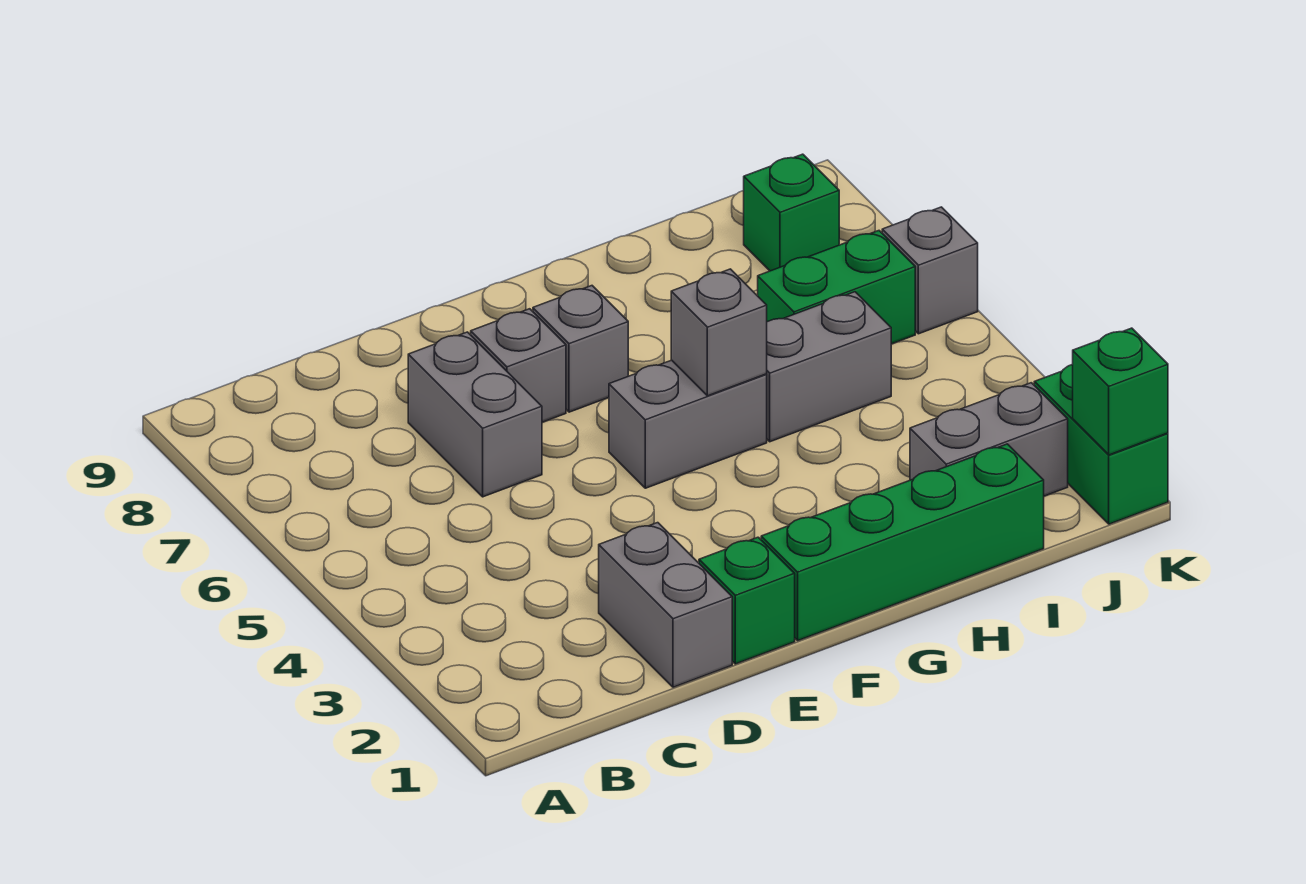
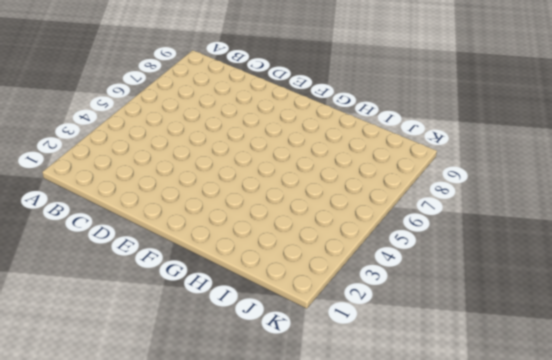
none -> grey 1x2 brick [599,523,732,687]
none -> grey 1x2 brick [408,332,542,497]
none -> green 1x1 brick [699,537,795,664]

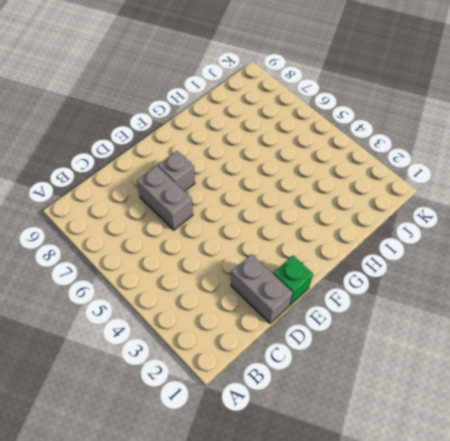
none -> green 1x4 brick [761,444,1044,640]
none -> grey 1x2 brick [609,360,767,488]
none -> grey 1x1 brick [533,286,628,412]

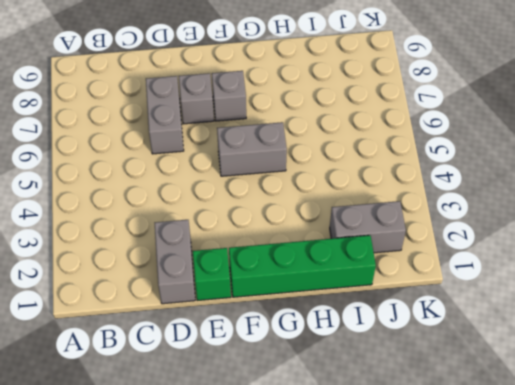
none -> grey 1x2 brick [766,292,891,442]
none -> green 1x2 brick [758,231,915,344]
none -> green 1x1 brick [744,154,839,271]

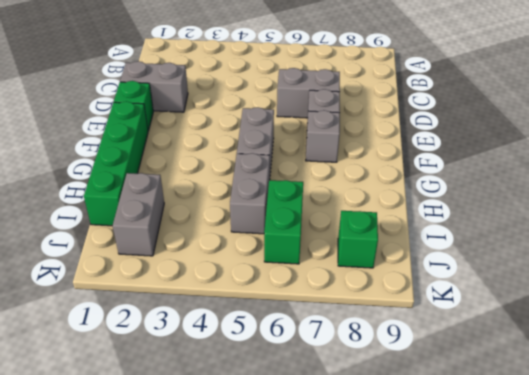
none -> green 1x2 brick [1034,364,1168,524]
none -> grey 1x1 brick [882,207,978,334]
none -> grey 1x1 brick [671,269,767,396]

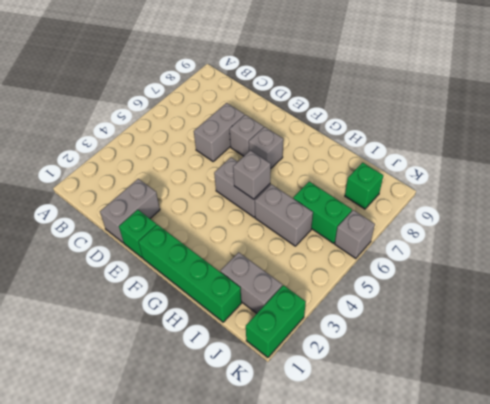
none -> green 1x1 brick [1073,328,1168,455]

